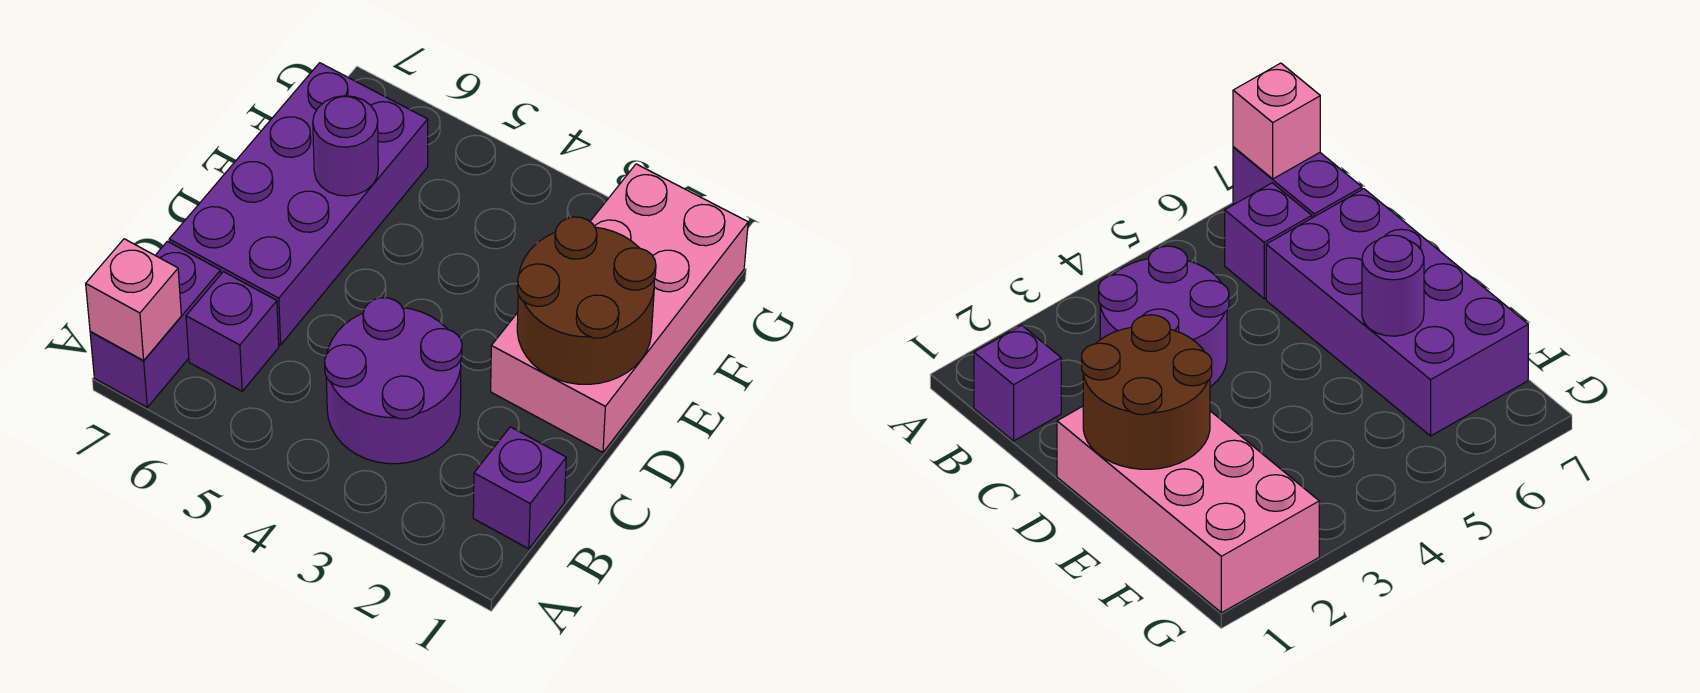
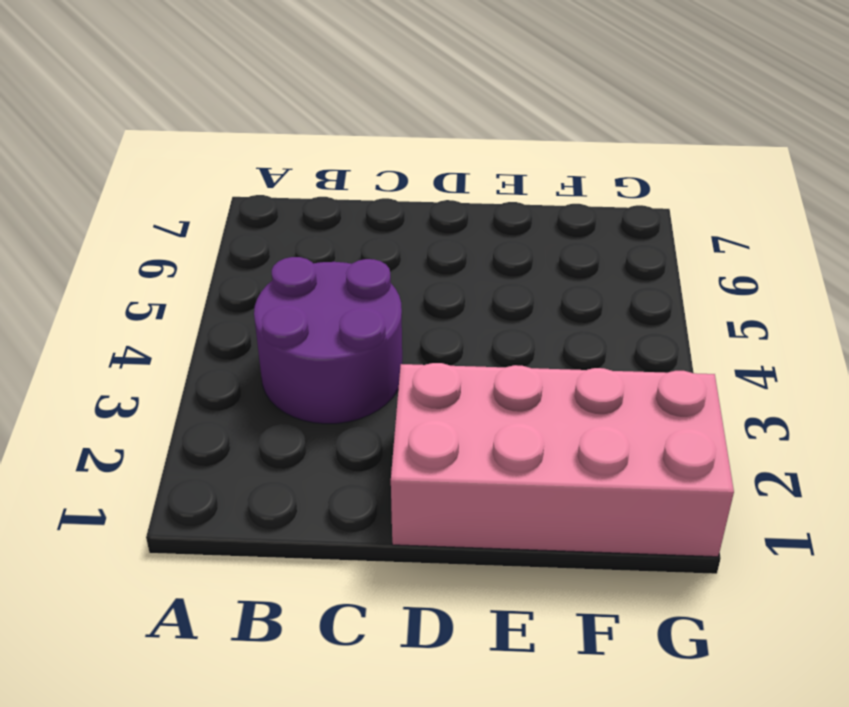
none -> purple 1x2 brick [90,241,221,407]
none -> purple 1x1 brick [473,427,566,549]

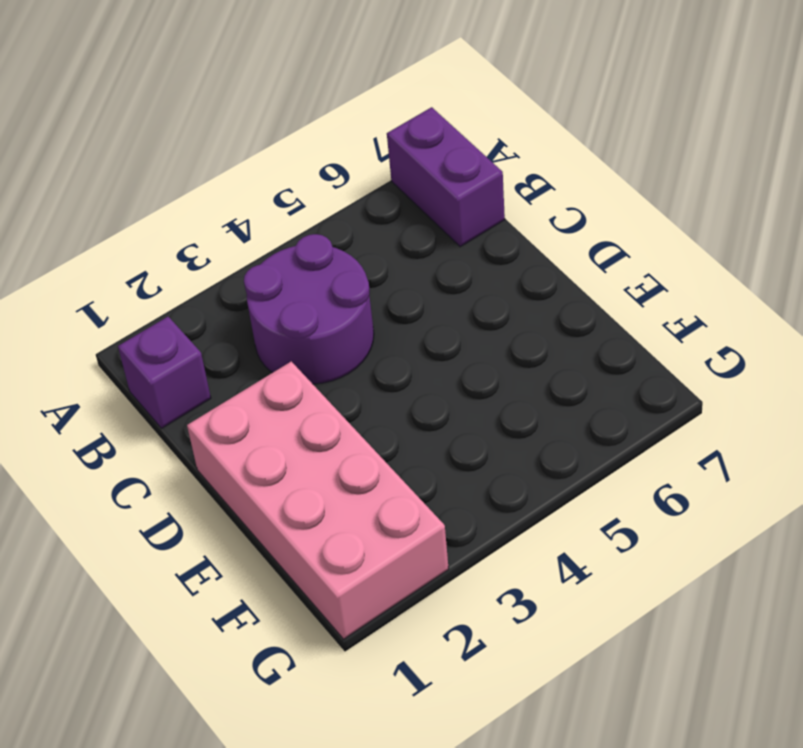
none -> purple 1x1 brick [186,272,279,391]
none -> purple 2x4 brick [169,63,428,345]

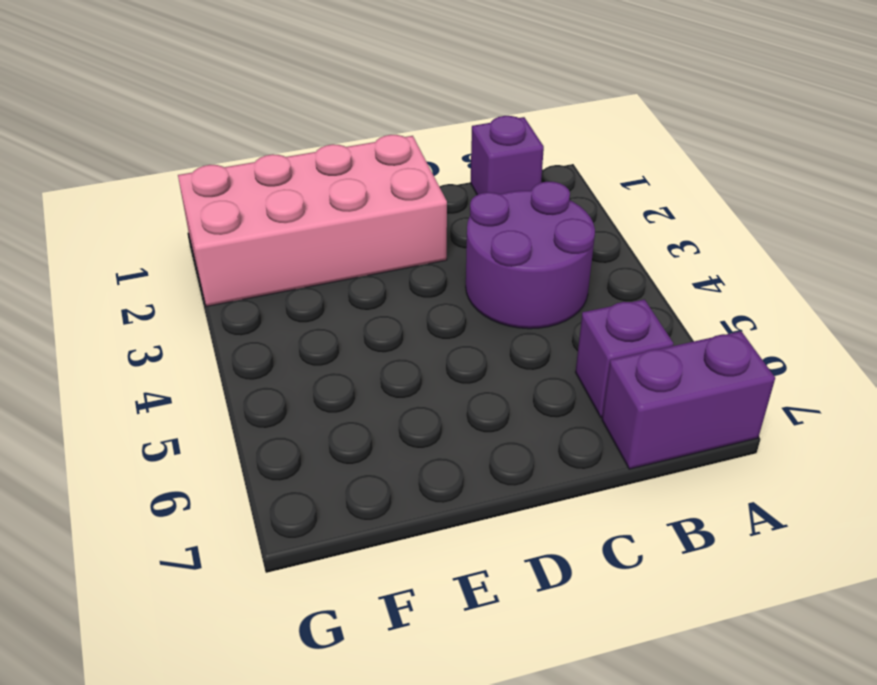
none -> purple 2x4 brick [169,63,428,345]
none -> pink 1x1 brick [86,239,181,361]

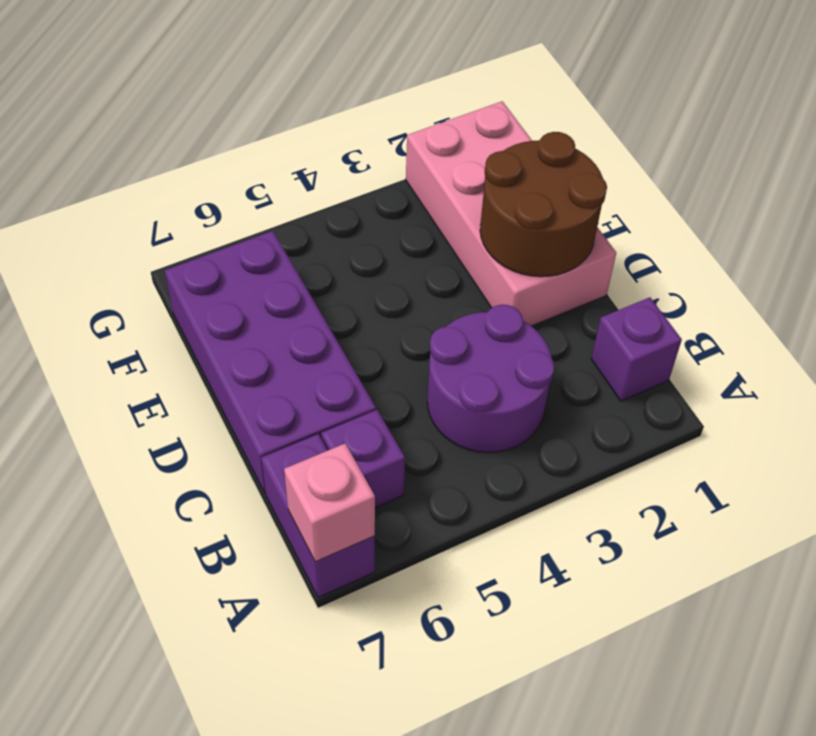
none -> purple 1x1 round brick [313,96,378,196]

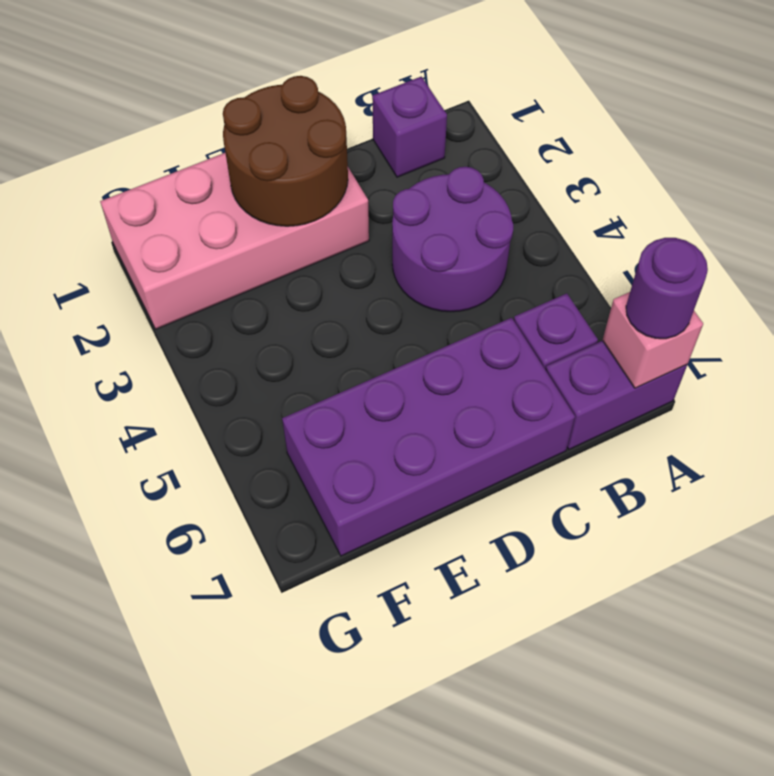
purple 1x1 round brick [626,238,708,339] -> purple 1x1 round brick moved to [313,96,378,196]

